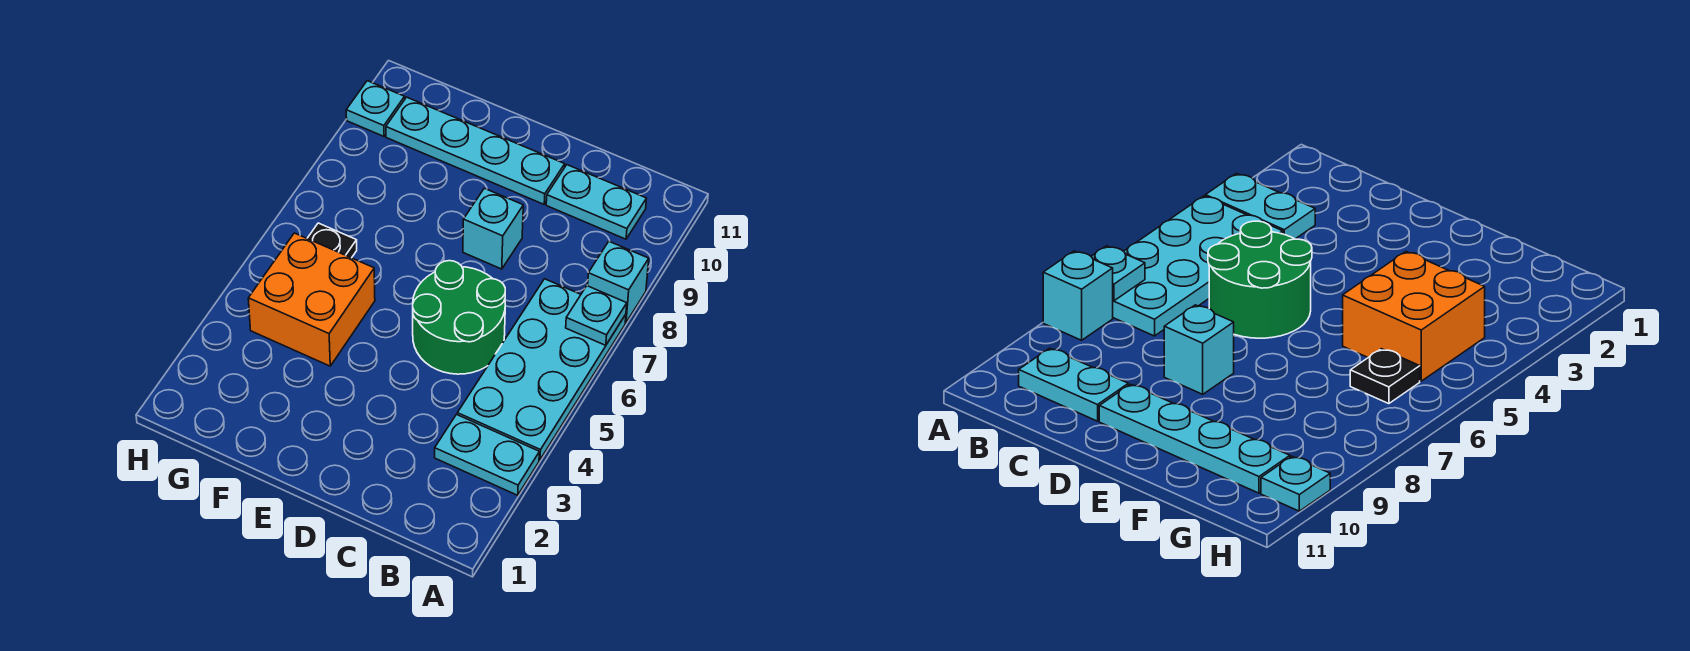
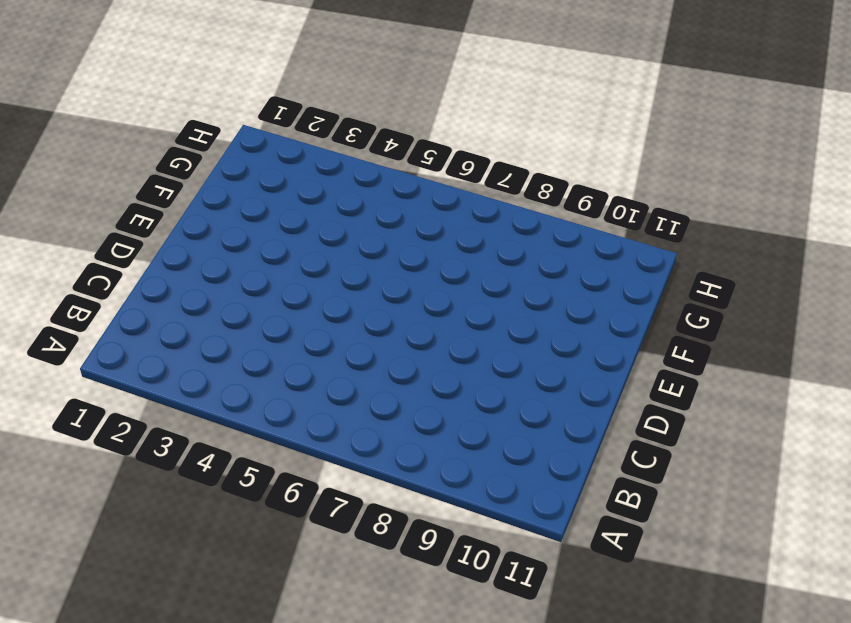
none -> cyan 1x2 plate [435,415,539,495]
none -> cyan 2x4 plate [457,279,626,460]

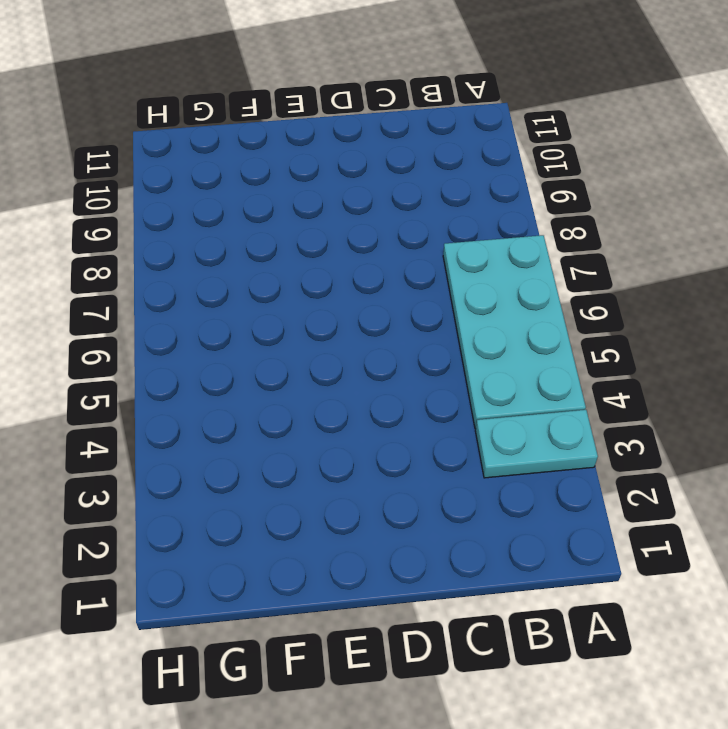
none -> cyan 1x1 brick [588,241,649,323]
none -> cyan 1x2 plate [546,165,646,239]

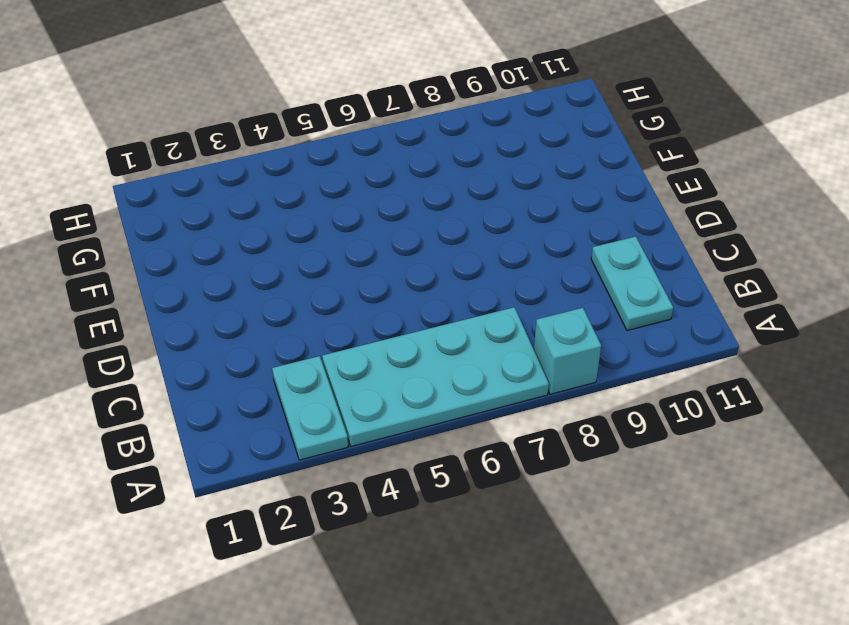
none -> green 2x2 round brick [413,261,505,374]
none -> cyan 1x1 brick [463,188,523,269]

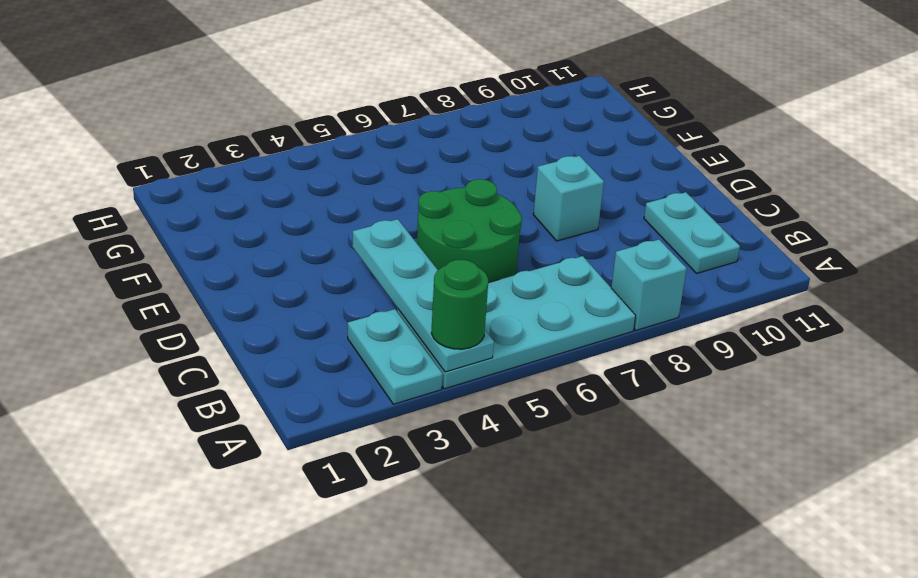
cyan 1x4 plate [352,219,494,372] -> cyan 1x4 plate moved to [386,97,565,204]
green 1x1 round brick [431,260,488,349] -> none
none -> orange 2x2 brick [248,233,375,366]
none -> black 1x1 plate [307,223,357,258]

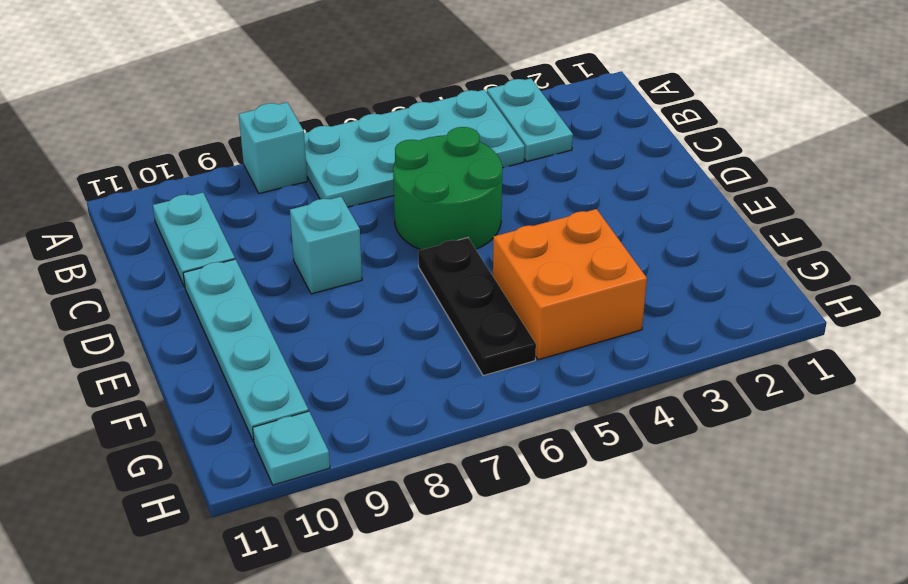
black 1x3 plate [418,238,536,376] -> black 1x1 plate [307,223,357,258]
none -> cyan 1x1 plate [566,286,627,345]

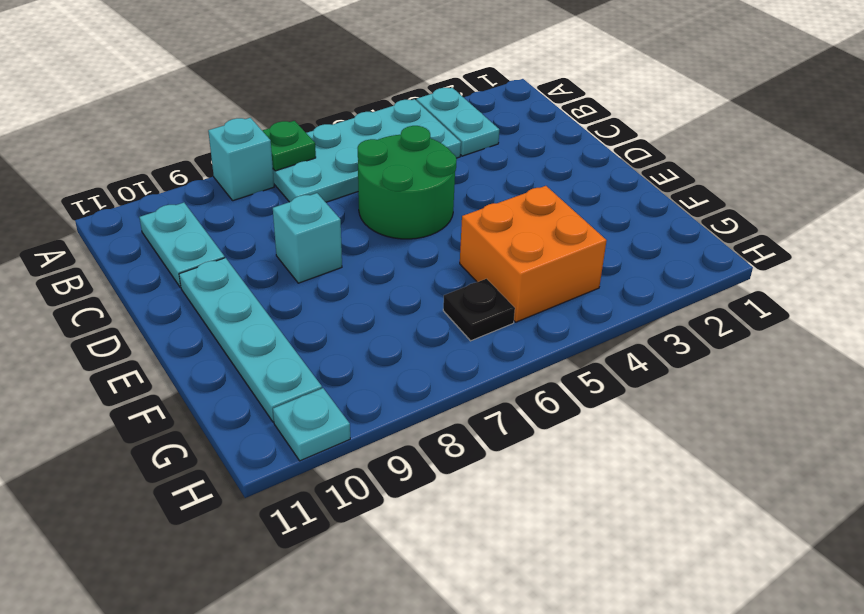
green 1x1 plate [262,121,316,171] -> cyan 1x1 plate [566,286,627,345]

